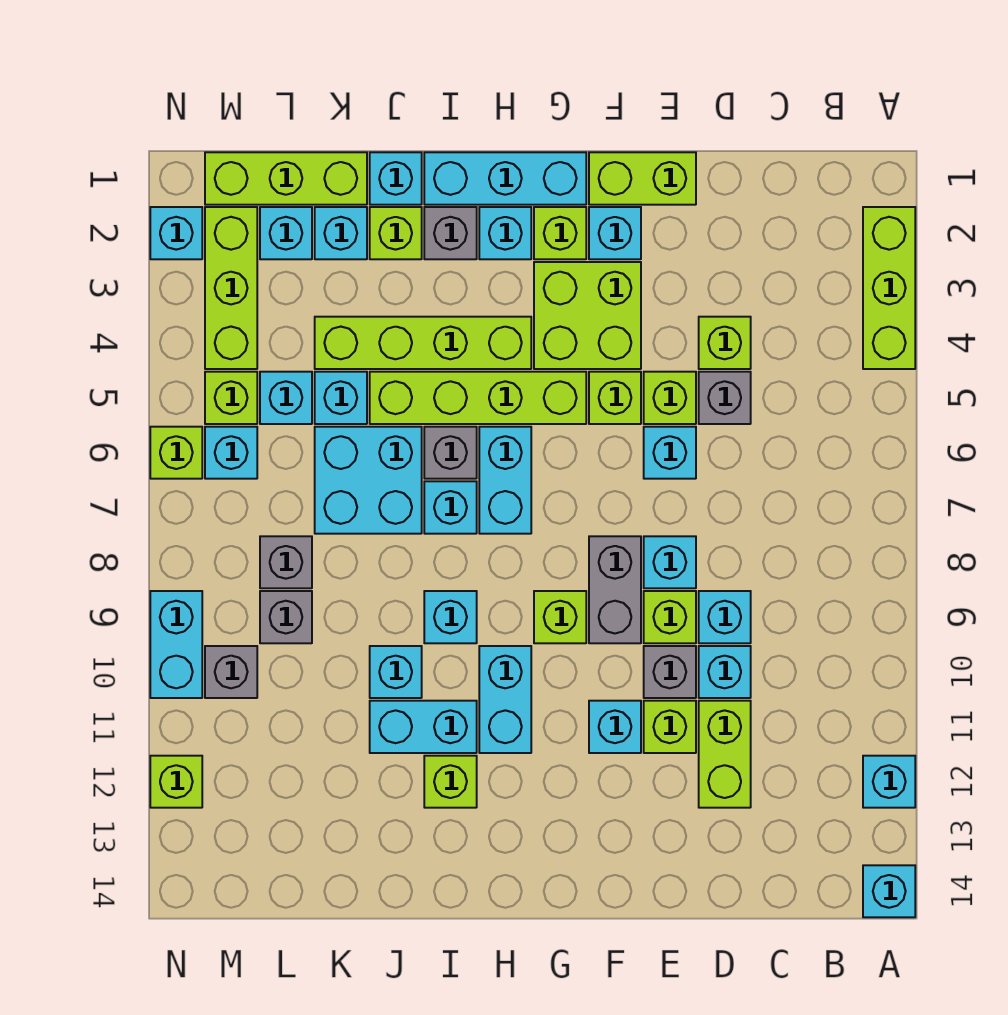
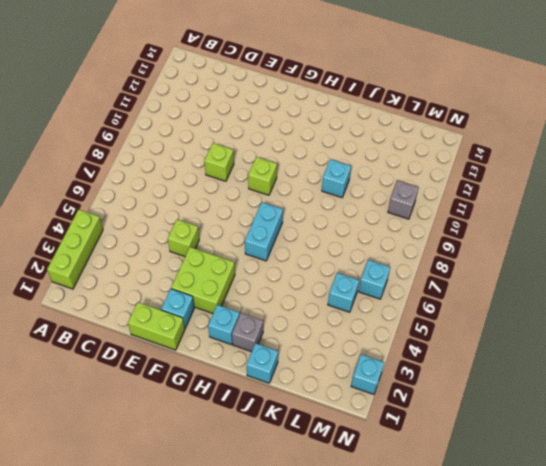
none -> cyan 1x1 brick [863,756,915,808]
none -> cyan 1x1 brick [863,865,915,917]
none -> lime 1x1 brick [699,317,751,369]
none -> grey 1x1 brick [699,372,751,424]

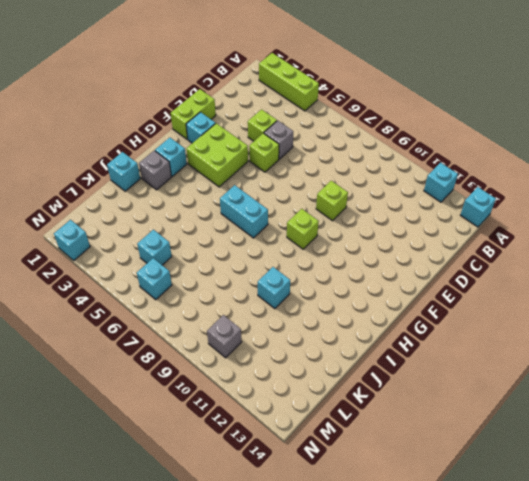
none -> cyan 1x1 brick [699,591,751,643]
none -> cyan 1x1 brick [699,646,751,698]
none -> lime 1x2 brick [699,701,751,808]
none -> cyan 1x1 brick [644,427,696,479]

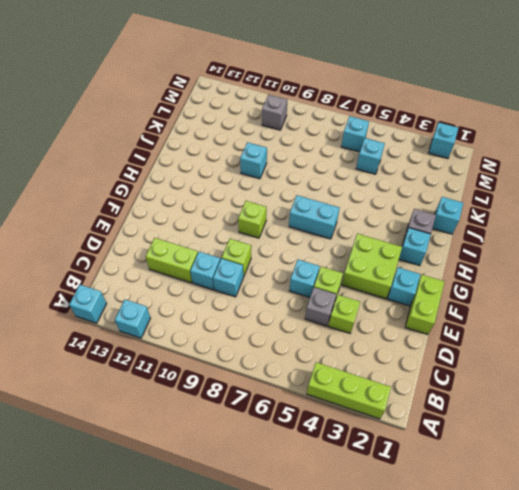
none -> cyan 1x1 brick [644,536,696,588]
none -> grey 1x1 brick [644,646,696,698]
none -> lime 1x1 brick [644,701,696,753]
none -> lime 1x1 brick [589,372,641,424]

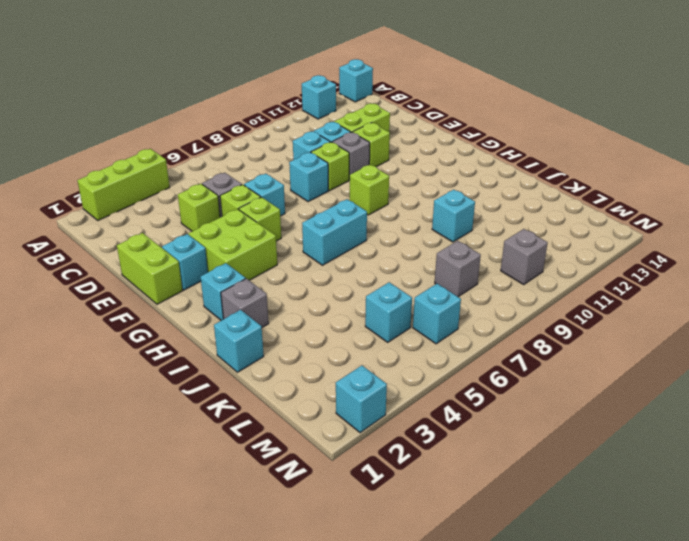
none -> grey 1x2 brick [589,536,641,643]
none -> cyan 1x1 brick [589,701,641,753]
none -> cyan 1x3 brick [424,152,586,205]
none -> lime 1x1 brick [534,207,586,259]

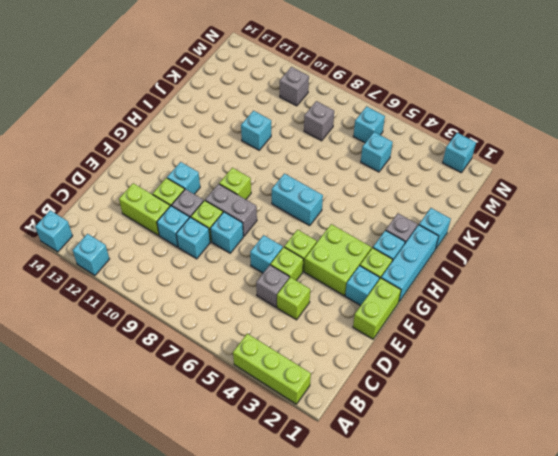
none -> lime 1x4 brick [370,372,586,424]
none -> lime 1x4 brick [315,317,531,369]
none -> cyan 1x2 brick [479,646,531,753]
none -> grey 1x1 brick [424,427,477,479]

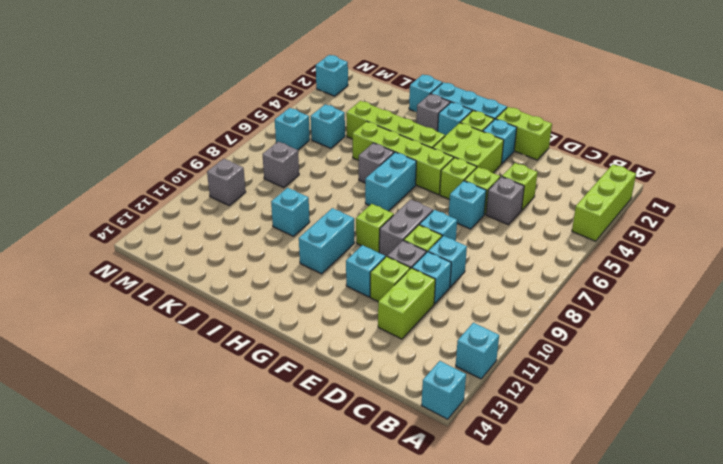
none -> cyan 1x1 brick [424,481,477,534]
none -> cyan 1x1 brick [424,591,477,643]
none -> cyan 1x2 brick [370,701,477,753]
none -> lime 1x1 brick [424,756,477,808]

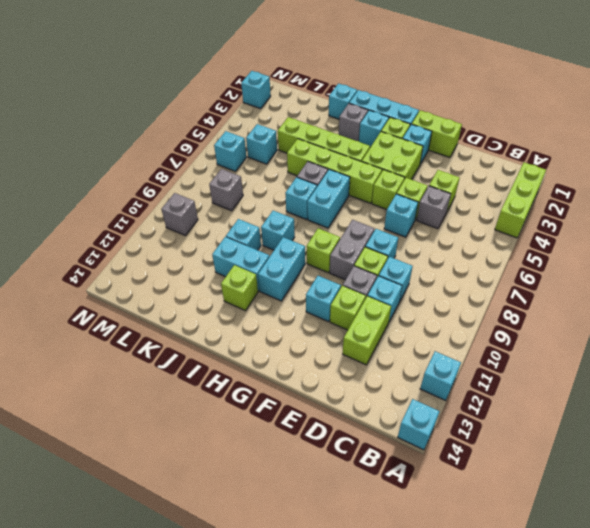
none -> lime 1x1 brick [370,207,422,259]
none -> cyan 2x2 brick [315,427,422,534]
none -> lime 1x3 brick [205,152,367,205]
none -> cyan 1x1 brick [315,207,367,259]

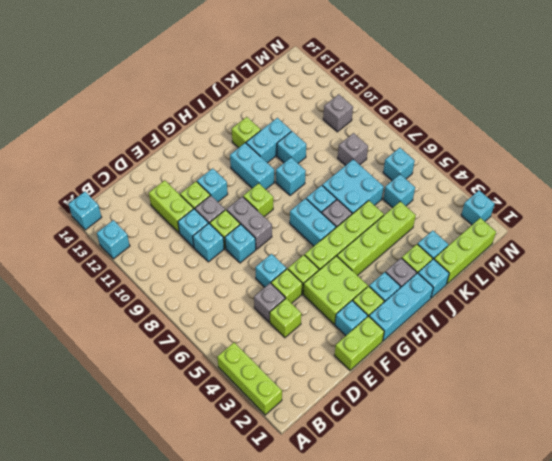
none -> cyan 1x1 brick [315,372,367,424]
none -> cyan 1x1 brick [260,207,312,259]
none -> grey 1x1 brick [260,591,312,643]
none -> lime 1x3 brick [205,207,257,369]

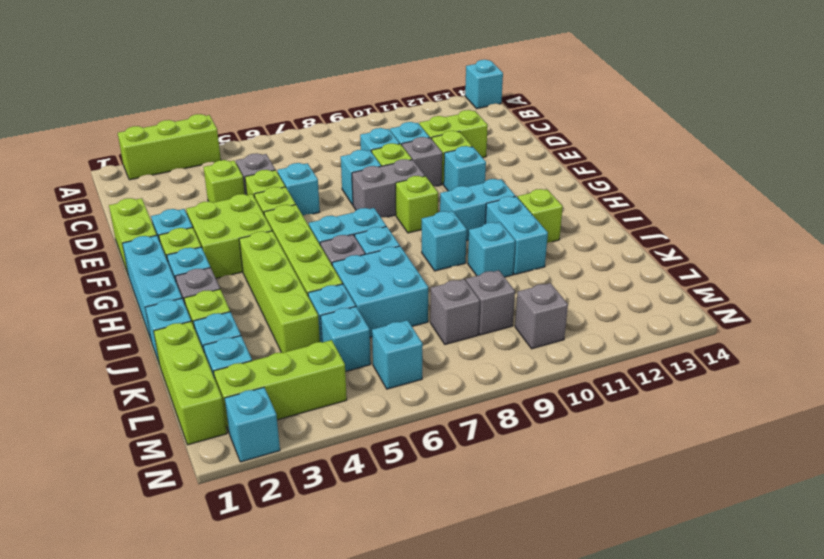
none -> cyan 1x1 brick [863,756,915,808]
none -> lime 1x1 brick [205,372,257,424]
none -> lime 1x1 brick [150,427,202,479]
none -> cyan 1x2 brick [150,591,202,698]

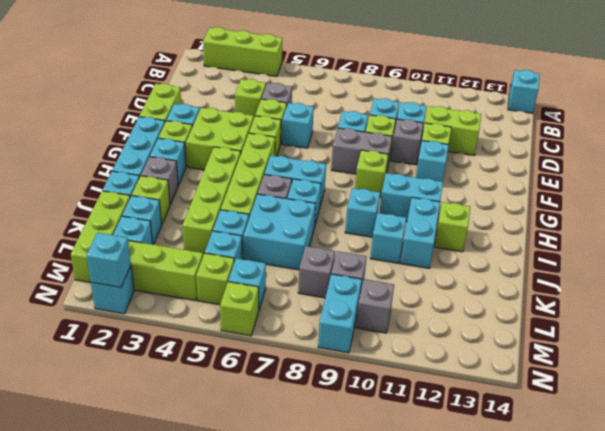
cyan 1x2 brick [318,274,362,353] -> cyan 1x2 brick turned to [150,591,202,698]
cyan 1x1 brick [86,233,131,288] -> cyan 1x1 brick moved to [863,756,915,808]
none -> lime 1x1 brick [150,756,202,808]

